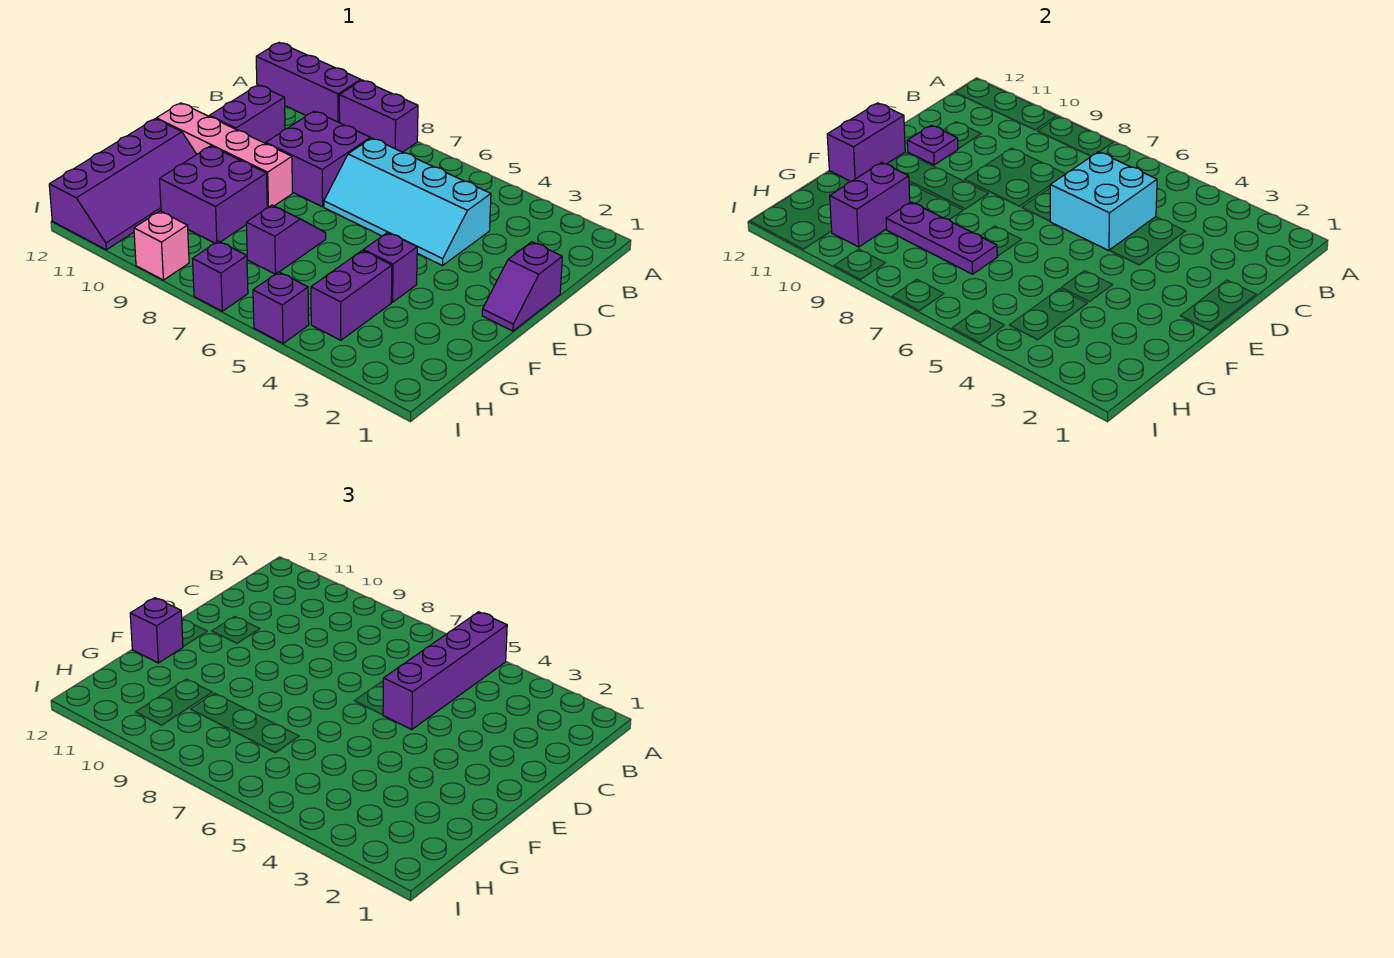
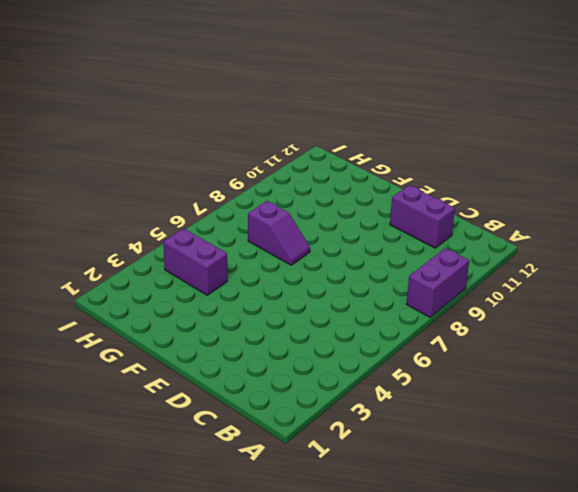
none -> purple 1x3 brick [256,43,361,123]
none -> cyan 2x4 slope [324,138,491,266]
none -> purple 2x2 brick [266,111,370,207]

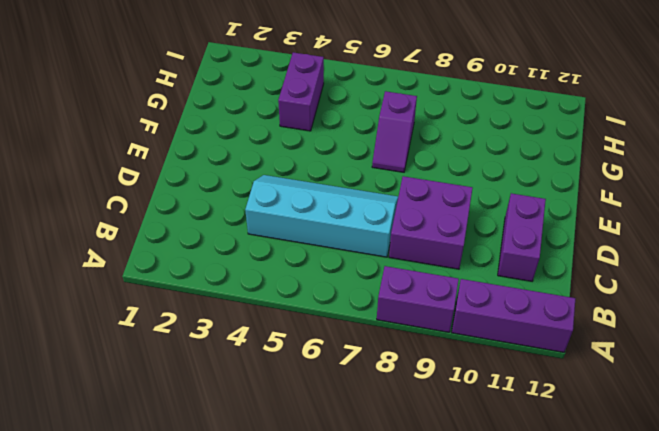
none -> purple 1x2 slope [482,242,562,331]
none -> pink 1x4 brick [156,103,292,208]
none -> purple 1x1 brick [363,232,417,302]

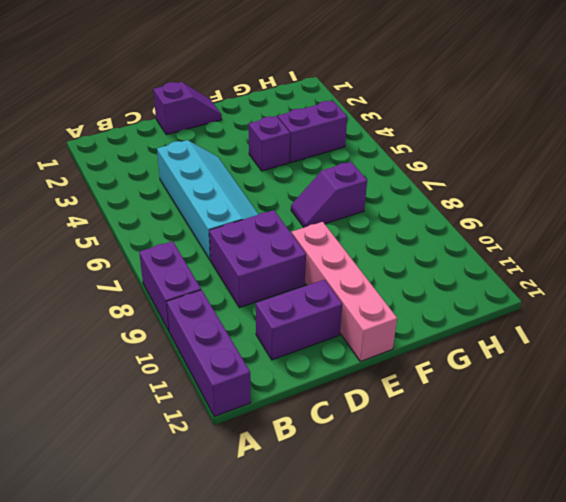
none -> purple 2x2 brick [160,146,267,243]
none -> purple 2x4 slope [49,119,197,250]
none -> purple 1x1 brick [253,272,309,343]

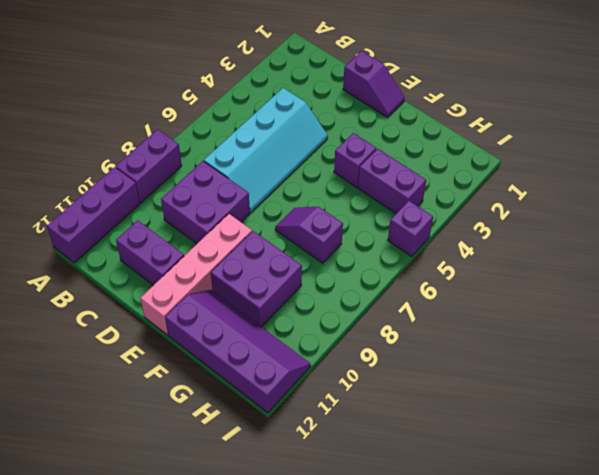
none -> purple 1x1 brick [193,241,248,311]
none -> pink 1x1 brick [134,211,189,280]
none -> cyan 2x2 brick [1050,152,1157,251]

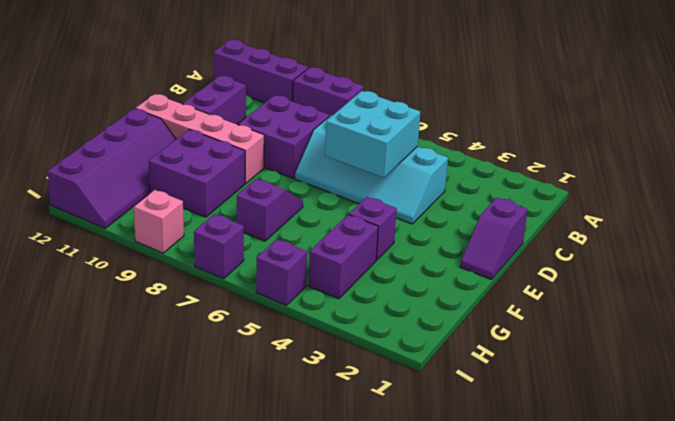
none -> purple 1x1 plate [907,125,958,165]
none -> purple 1x2 brick [827,103,905,182]
none -> purple 1x3 plate [886,202,997,274]

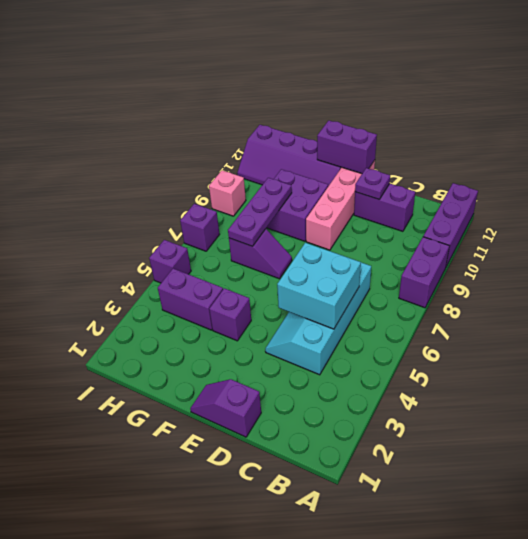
none -> purple 2x2 brick [266,111,370,207]
none -> purple 1x2 brick [830,162,910,247]
none -> purple 1x4 brick [383,612,507,730]

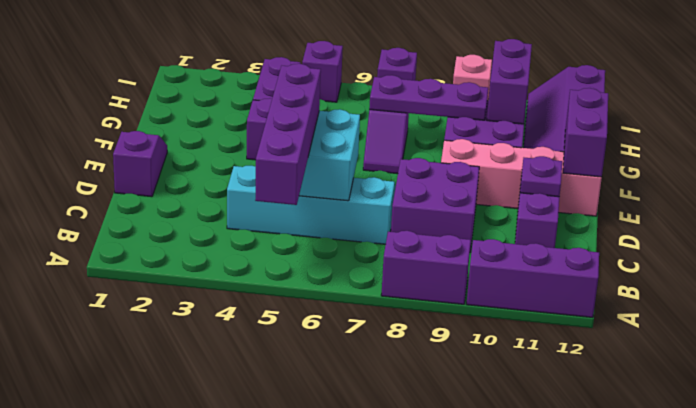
none -> purple 1x1 brick [130,598,183,663]

